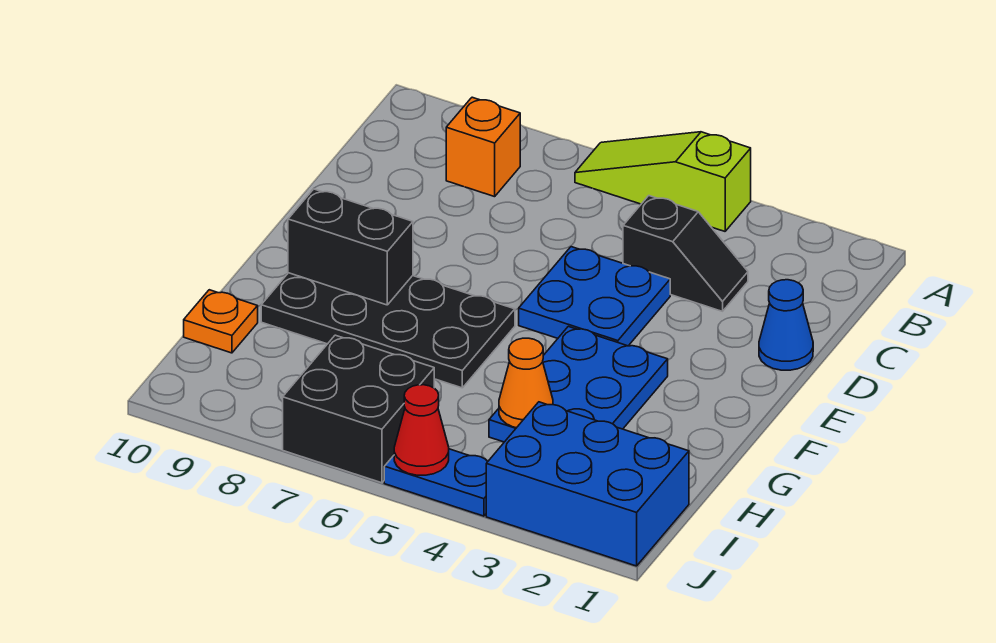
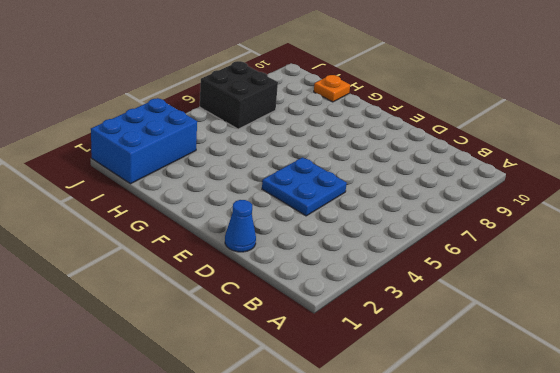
none -> lime 1x3 slope [575,132,751,231]
none -> orange 1x1 brick [446,97,520,197]
none -> black 1x2 slope [623,196,748,311]

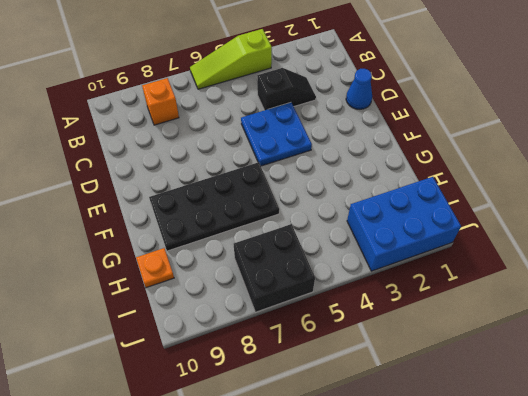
none -> blue 2x3 plate [489,326,668,442]
none -> blue 1x2 plate [384,449,488,516]
none -> black 1x2 brick [288,189,413,305]

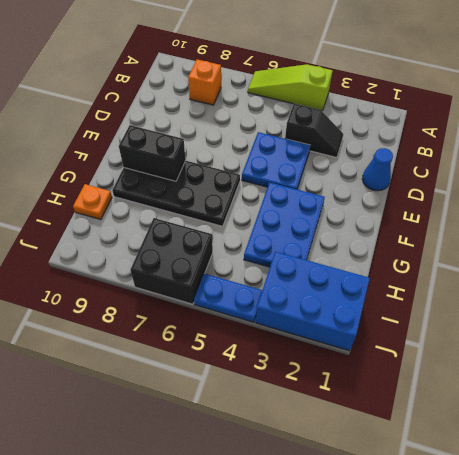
none -> orange 1x1 cone [499,338,553,428]
none -> red 1x1 cone [394,385,449,475]

